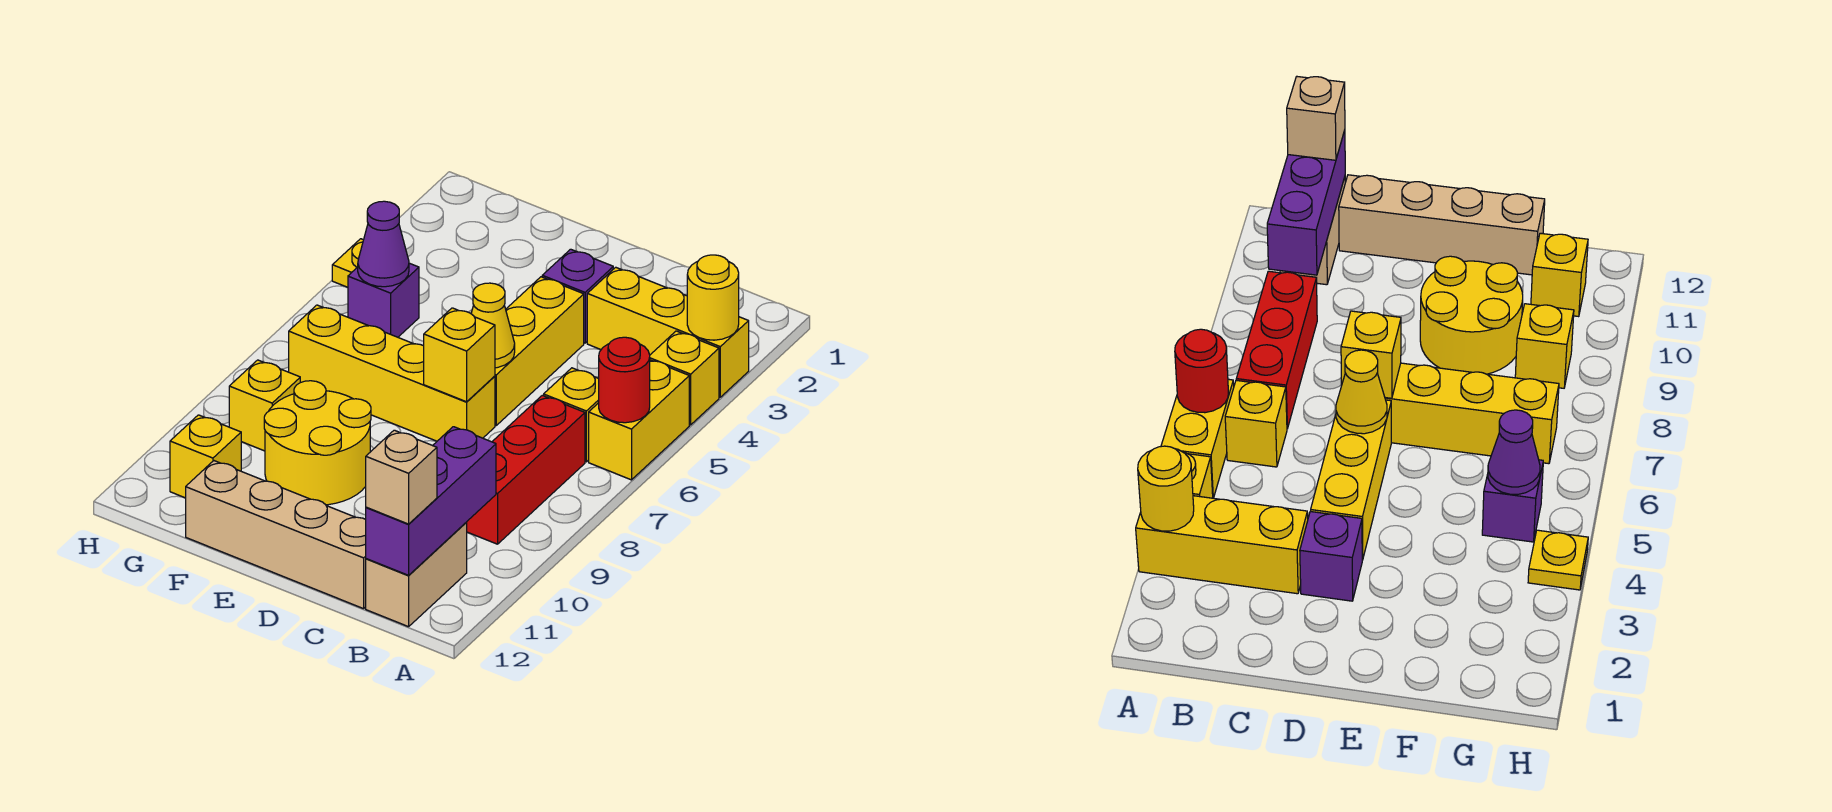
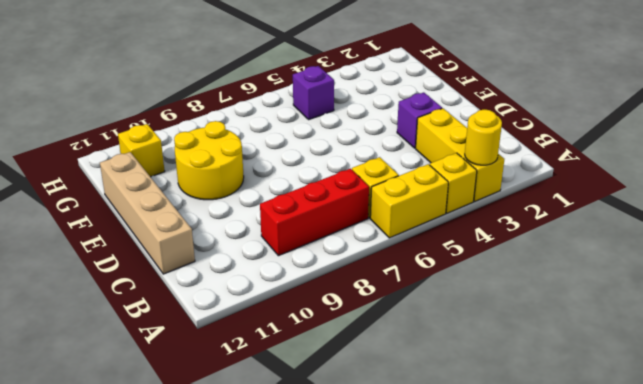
none -> tan 1x2 brick [366,523,467,627]
none -> yellow 1x3 brick [495,277,584,425]
none -> yellow 1x4 brick [289,305,495,441]

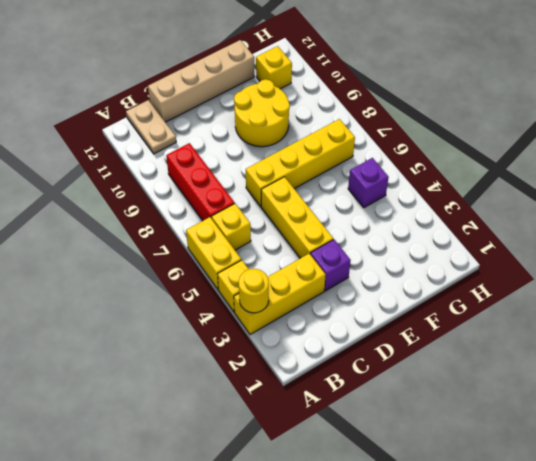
tan 1x2 plate [126,100,176,154] -> tan 1x2 brick [366,523,467,627]
none -> yellow 1x1 brick [229,360,300,451]
none -> yellow 1x1 plate [332,239,363,287]
none -> red 1x1 round brick [599,337,650,423]

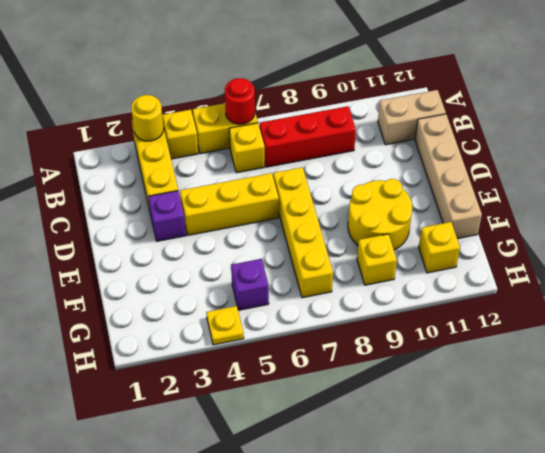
none -> purple 1x3 brick [366,427,496,575]
none -> yellow 1x1 cone [471,283,515,368]
none -> yellow 1x1 brick [424,308,495,402]

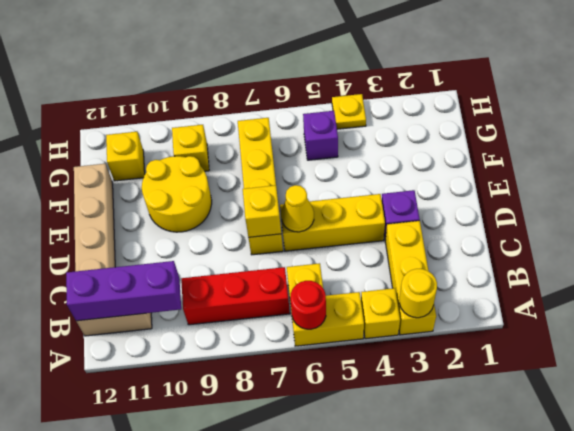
none -> purple 1x1 cone [358,201,409,287]
none -> tan 1x1 brick [366,430,437,524]

